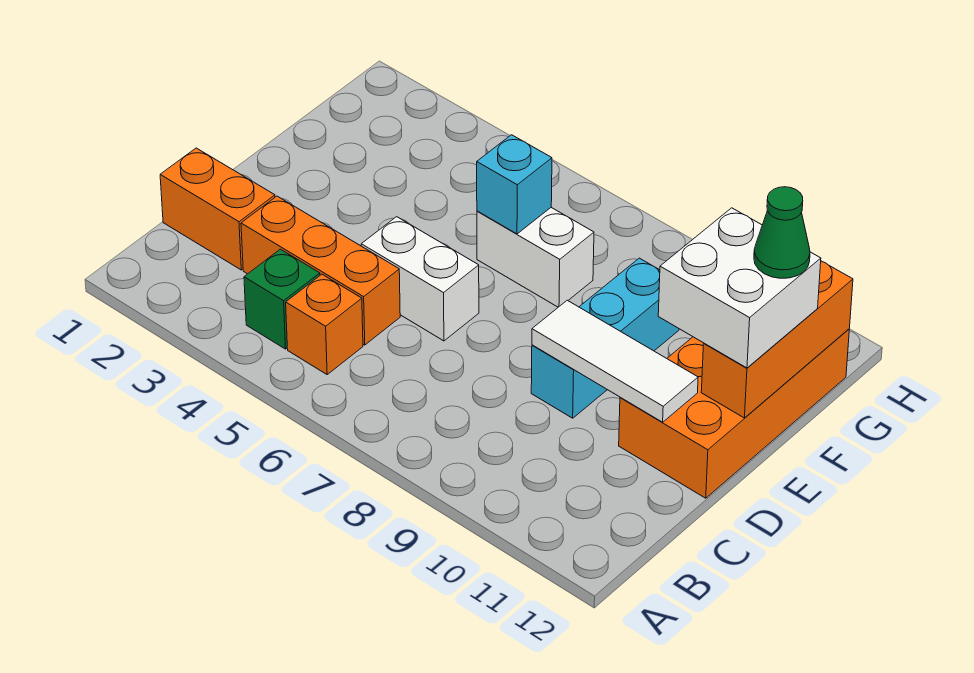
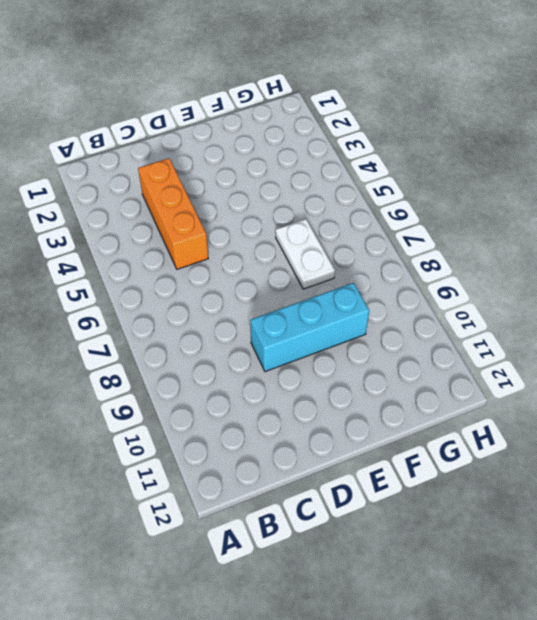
white 1x2 plate [276,219,335,289] -> white 1x2 brick [477,208,594,307]
none -> green 1x1 brick [244,249,320,349]
none -> orange 1x1 brick [286,274,363,374]
none -> orange 1x2 brick [160,148,275,270]

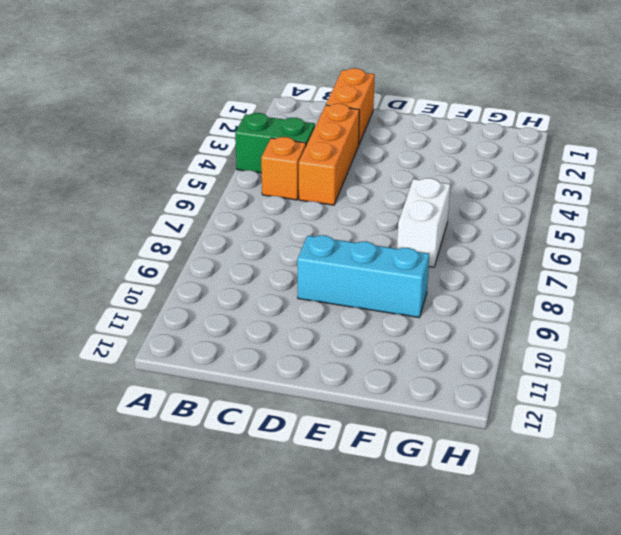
green 1x2 brick [235,113,315,173] -> green 1x1 brick [244,249,320,349]
none -> white 1x2 brick [361,217,479,341]
none -> orange 2x4 brick [619,329,849,498]
none -> white 1x3 tile [532,300,698,422]

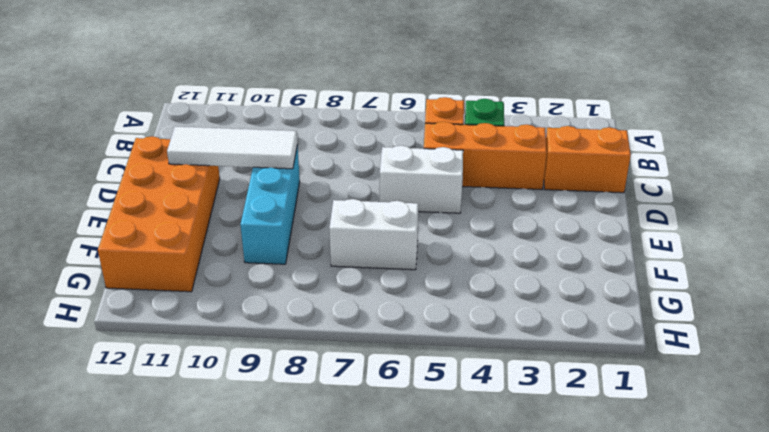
none -> orange 1x3 brick [701,261,853,418]
none -> cyan 1x1 brick [477,135,552,234]
none -> white 2x2 brick [658,208,821,368]

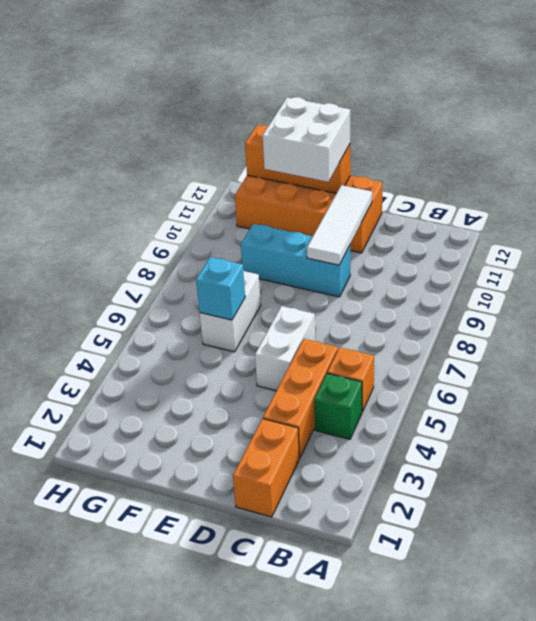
none -> green 1x1 cone [754,187,810,278]

